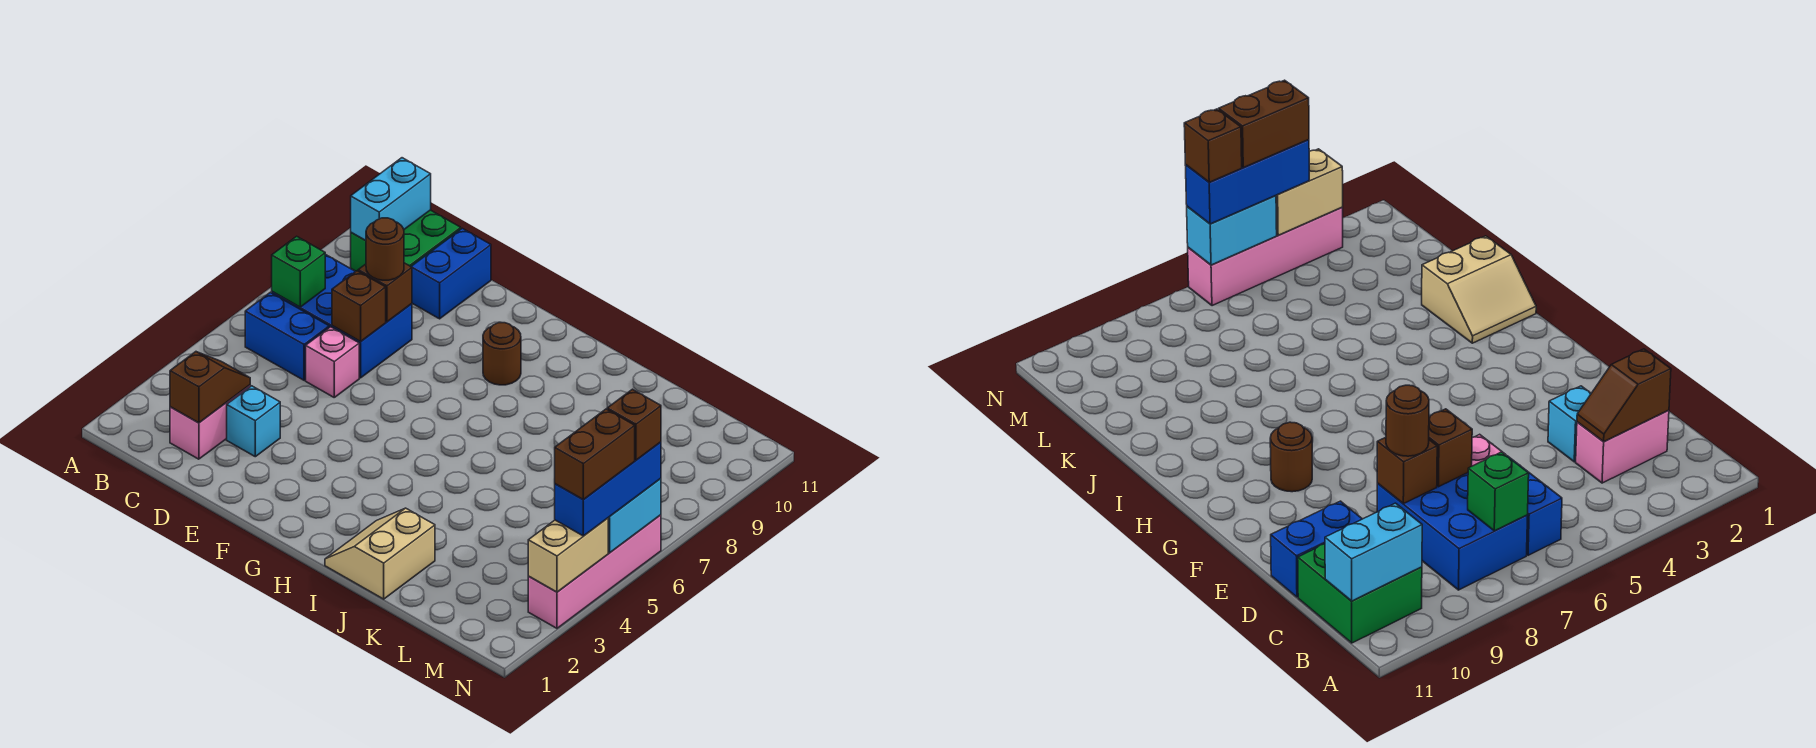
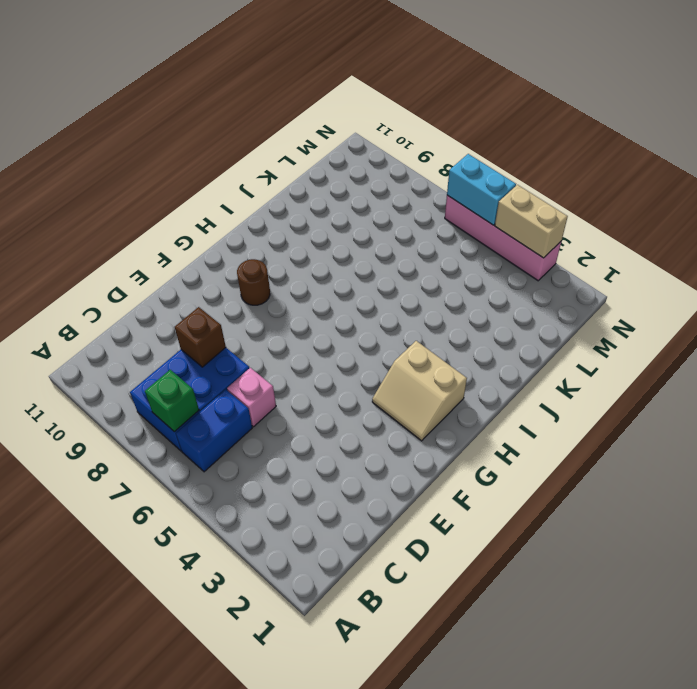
tan 2x2 slope [372,341,467,441] -> tan 2x2 slope moved to [325,508,435,599]
none -> green 2x2 brick [351,210,461,271]
none -> pink 1x2 brick [170,385,250,459]
none -> cyan 1x1 brick [227,386,280,457]

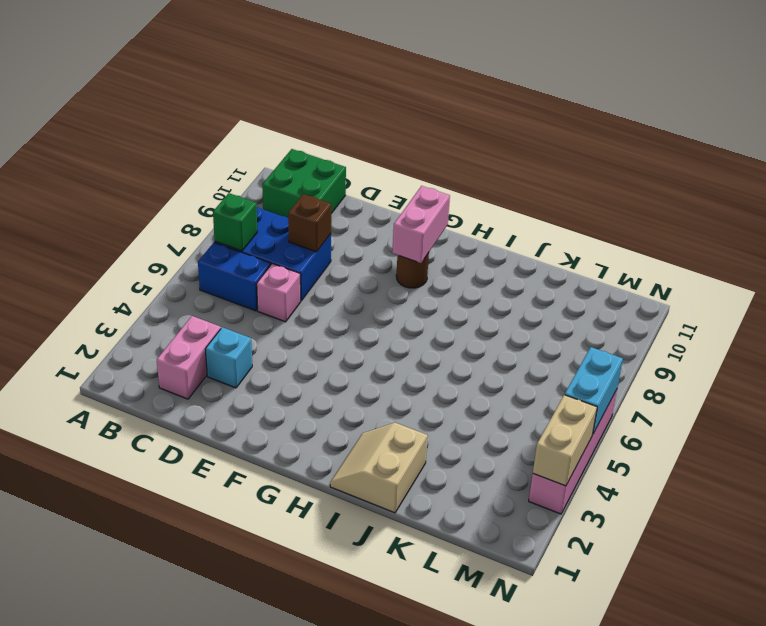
pink 1x2 brick [392,186,450,263] -> none
none -> blue 1x2 brick [411,228,491,319]
none -> cyan 1x2 brick [351,158,431,241]
none -> brown 1x2 slope [170,352,250,423]

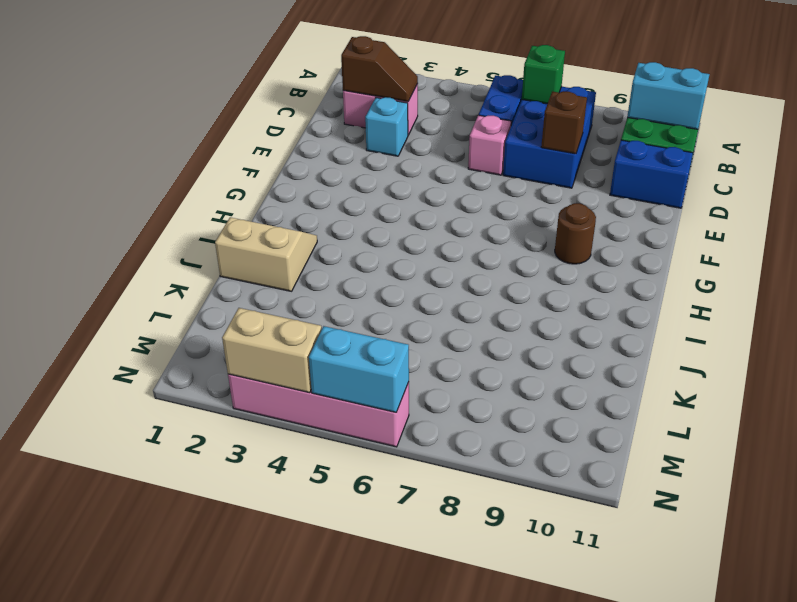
none -> brown 1x1 brick [332,271,386,342]
none -> brown 1x1 round brick [366,218,404,280]
none -> blue 1x3 brick [555,442,661,536]

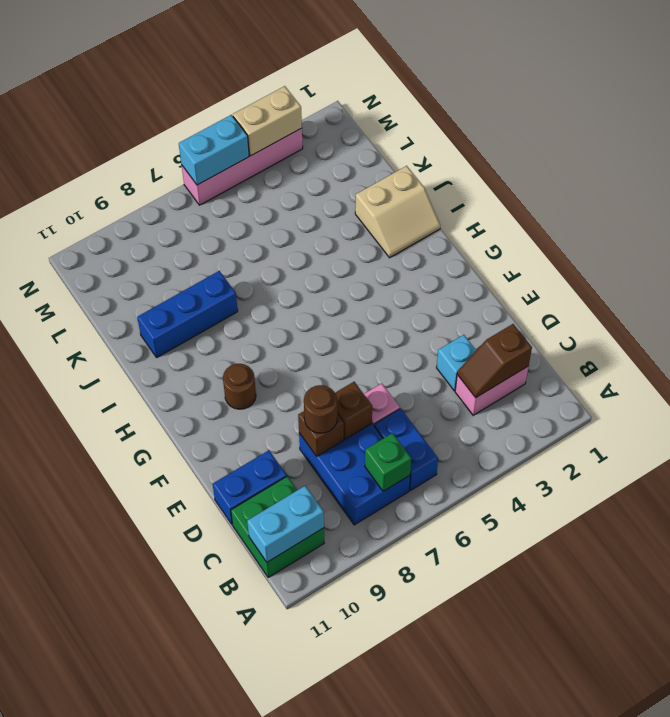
blue 1x3 brick [137,271,238,358] -> blue 1x3 brick moved to [555,442,661,536]
none -> brown 1x2 brick [555,409,635,500]
none -> brown 1x1 brick [607,389,661,460]

